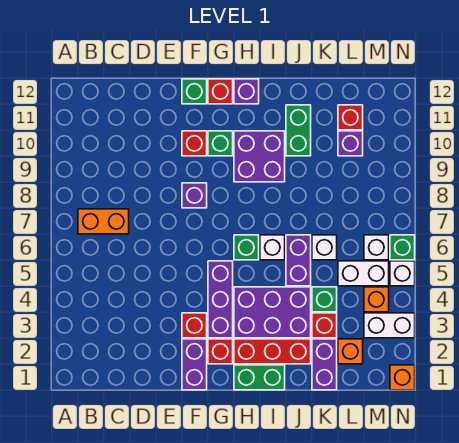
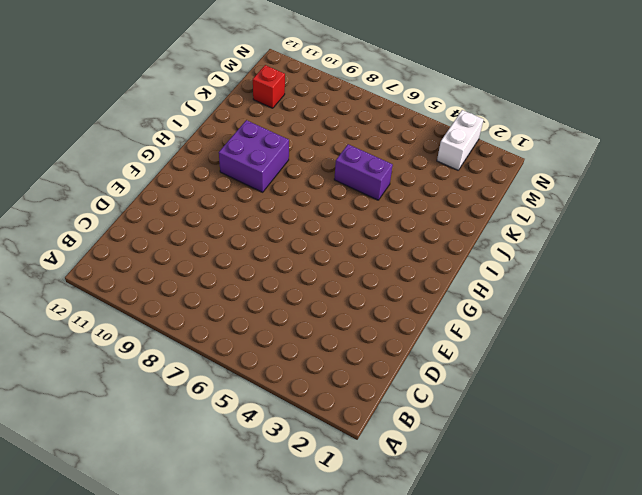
none -> orange 1x2 brick [78,209,129,234]
none -> purple 1x2 brick [182,339,207,390]
none -> red 1x1 brick [182,313,207,338]
none -> purple 1x1 brick [182,183,207,208]

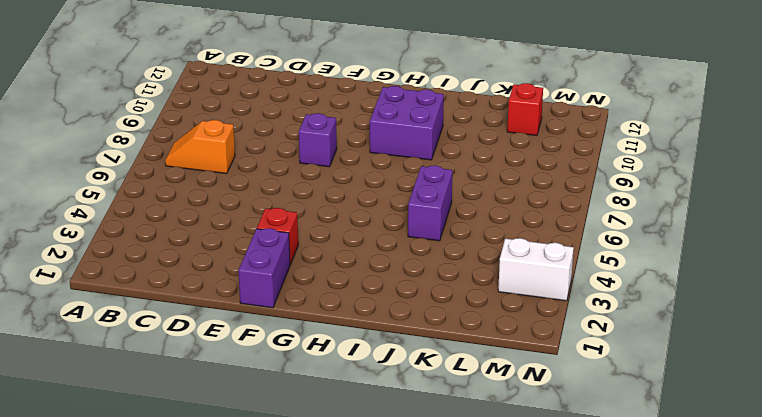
orange 1x2 slope [165,120,235,174] -> orange 1x2 brick [78,209,129,234]
none -> red 1x1 brick [182,131,207,156]
none -> green 1x1 brick [182,79,207,104]
none -> red 1x1 brick [208,339,233,364]
none -> purple 1x3 brick [208,261,233,338]

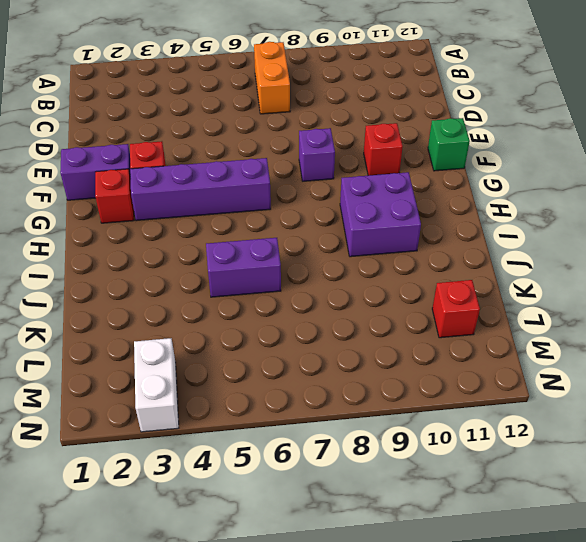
purple 1x4 brick [130,158,271,221] -> purple 1x3 brick [208,261,233,338]
none -> green 1x1 brick [208,131,233,156]
none -> red 1x1 brick [208,79,233,104]
none -> green 1x2 brick [234,365,285,390]
none -> red 1x3 brick [234,339,311,364]

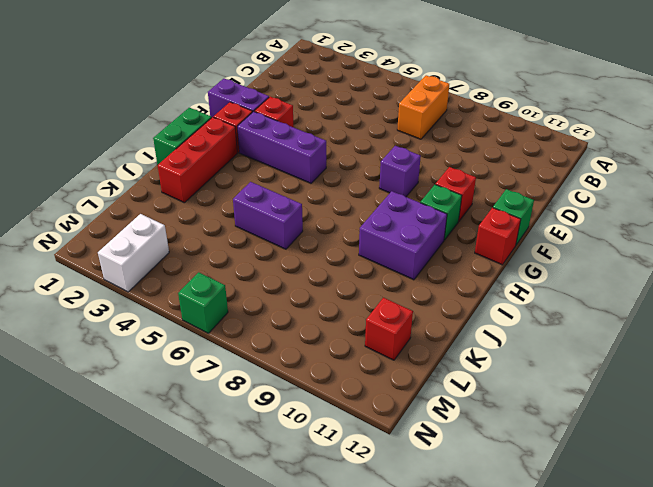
none -> purple 2x3 brick [234,287,311,338]
none -> green 1x1 brick [234,235,259,260]
none -> purple 1x1 brick [234,79,259,104]
none -> white 1x1 brick [260,235,285,260]

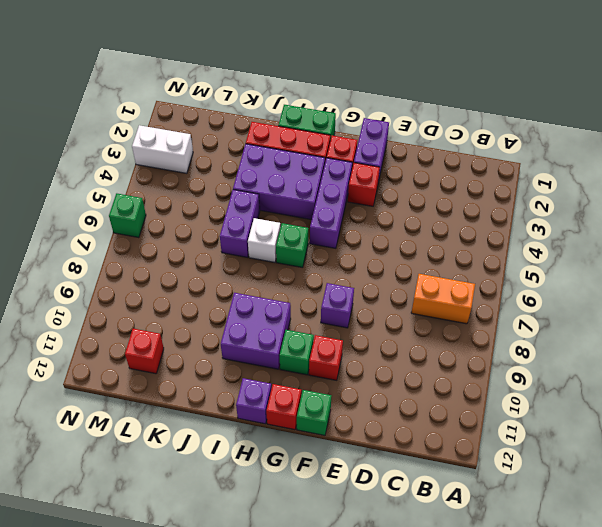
none -> green 1x2 brick [286,105,311,156]
none -> purple 1x2 brick [312,339,337,390]
none -> red 1x1 brick [312,313,337,338]
none -> green 1x1 brick [312,287,337,312]

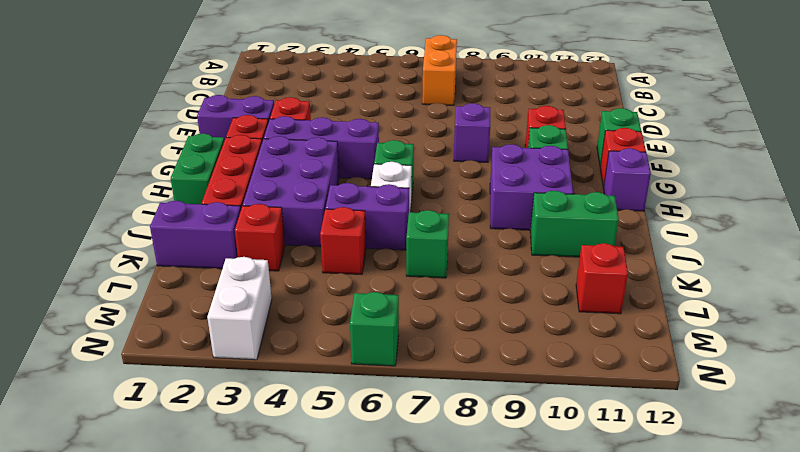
red 1x1 brick [320,207,366,274] -> none
green 1x1 brick [406,210,449,278] -> green 1x1 brick moved to [312,287,337,312]
none -> white 1x1 brick [312,235,337,260]
none -> orange 1x1 brick [338,339,363,364]
none -> white 1x2 brick [338,261,389,286]
none -> purple 1x1 brick [338,131,363,156]

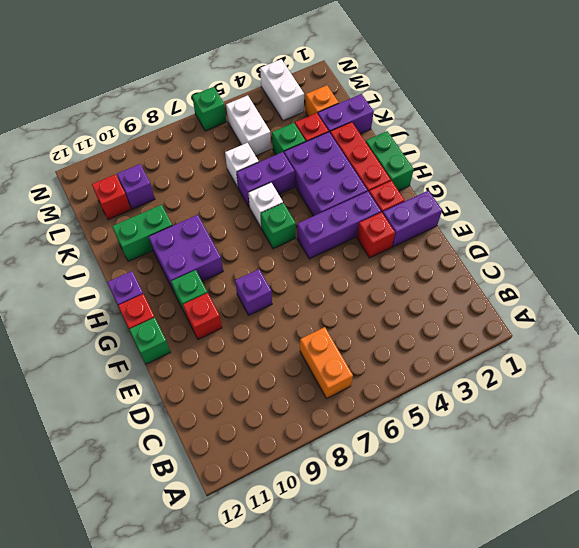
none -> orange 1x1 brick [364,287,389,312]
none -> white 1x1 brick [364,235,389,260]
none -> orange 1x1 brick [390,365,415,390]
none -> white 1x1 brick [390,261,415,286]

